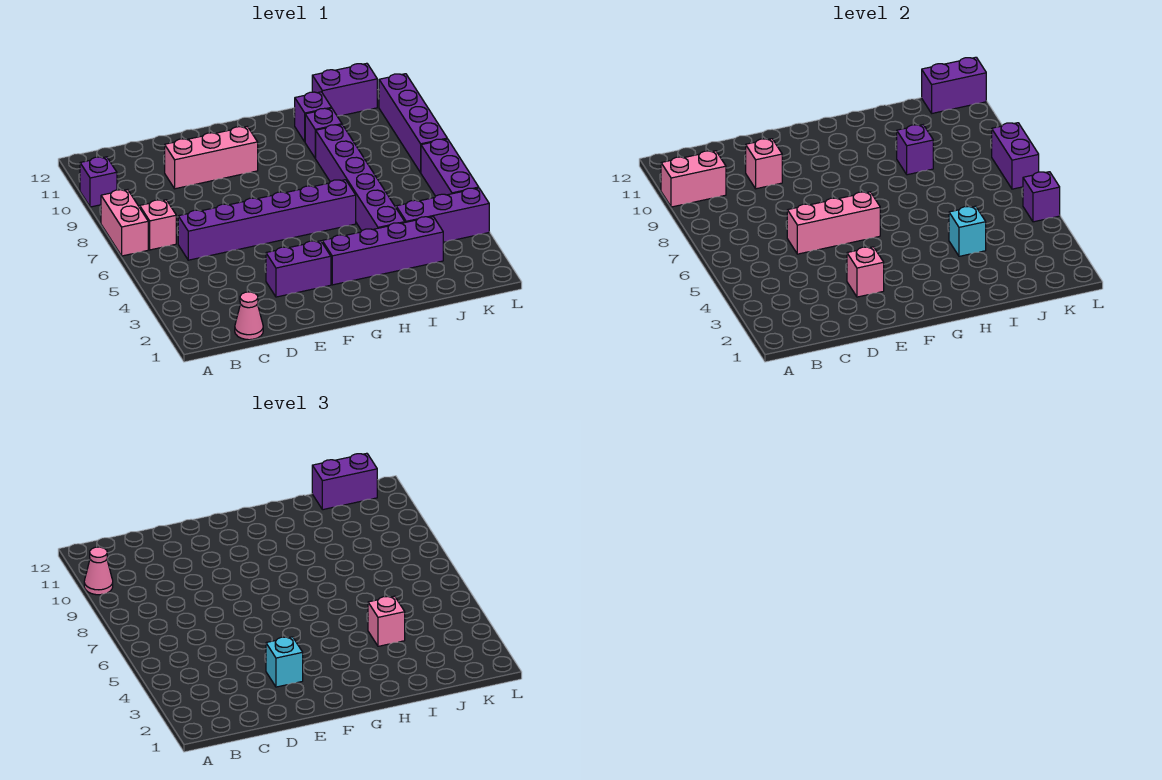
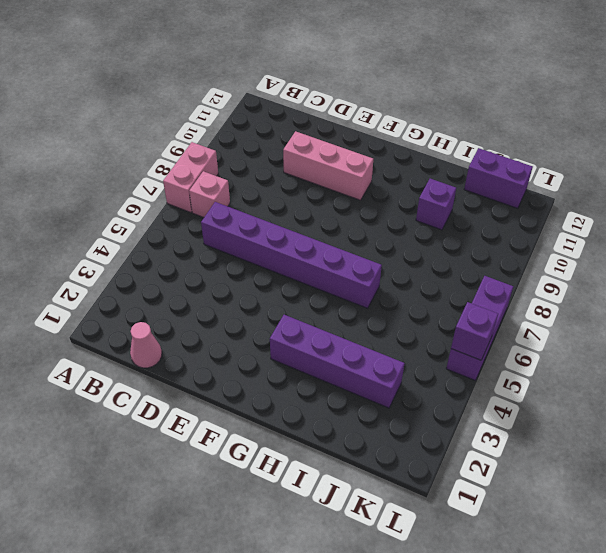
none -> purple 1x1 brick [80,157,117,207]
none -> purple 1x2 brick [266,241,331,297]
none -> purple 1x6 brick [316,125,405,231]

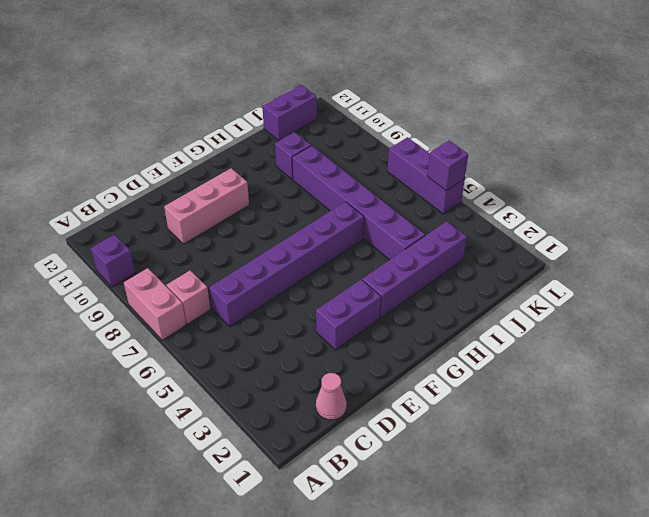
none -> purple 1x1 brick [295,92,332,142]
none -> purple 1x3 brick [396,188,489,242]
none -> purple 1x4 brick [379,74,447,173]

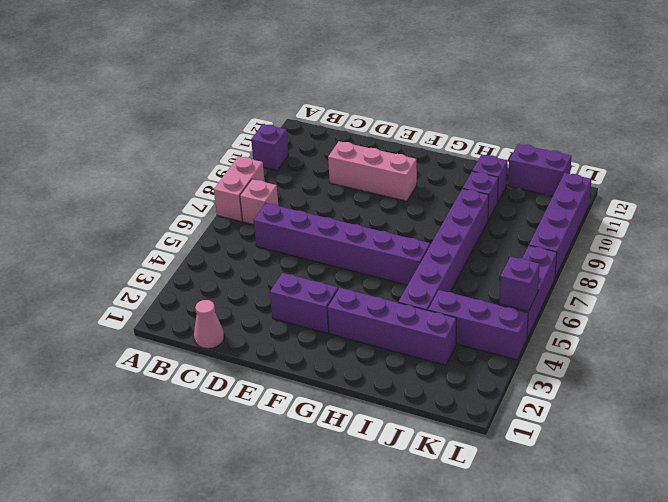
none -> pink 1x2 brick [661,151,726,207]
none -> pink 1x3 brick [787,192,880,254]
none -> pink 1x1 brick [746,139,782,189]

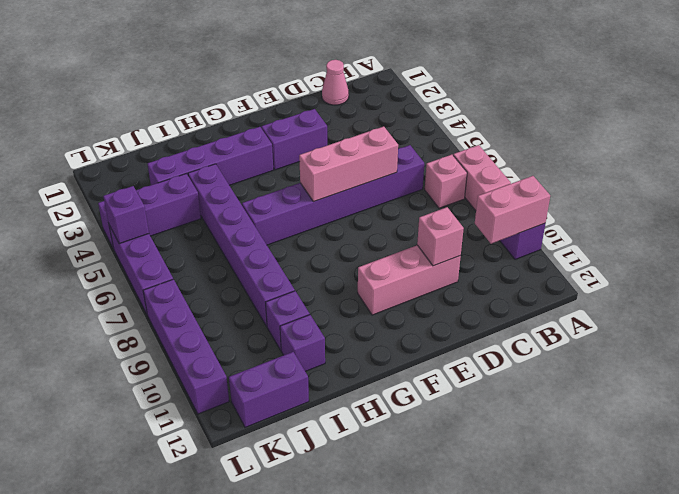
none -> pink 1x1 brick [847,247,884,297]
none -> cyan 1x1 brick [949,206,986,256]
none -> purple 1x1 brick [897,125,933,175]

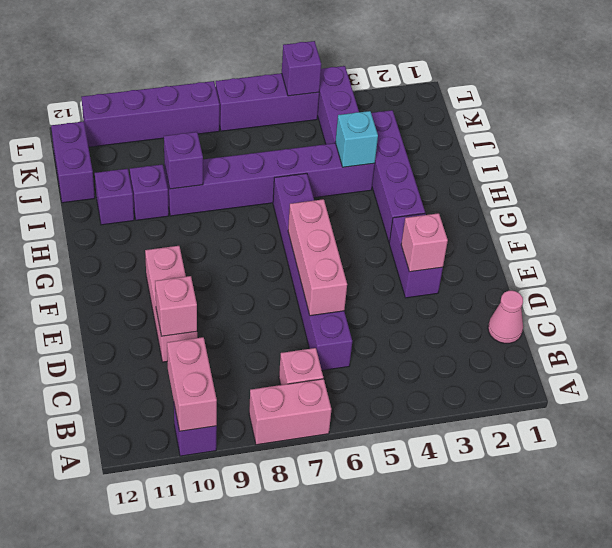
none -> purple 1x2 brick [922,57,986,113]
none -> purple 1x2 brick [992,123,1039,189]
none -> pink 1x1 cone [84,547,113,595]

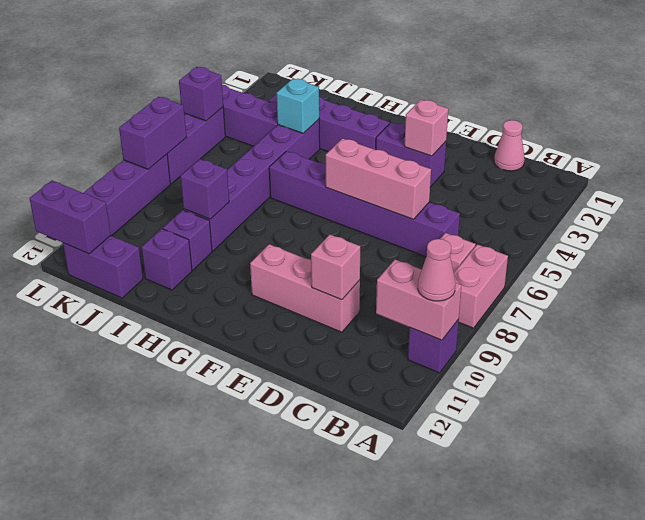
none -> cyan 1x1 brick [266,637,303,687]
none -> pink 1x1 brick [368,596,405,646]
none -> purple 1x2 brick [312,453,377,510]

